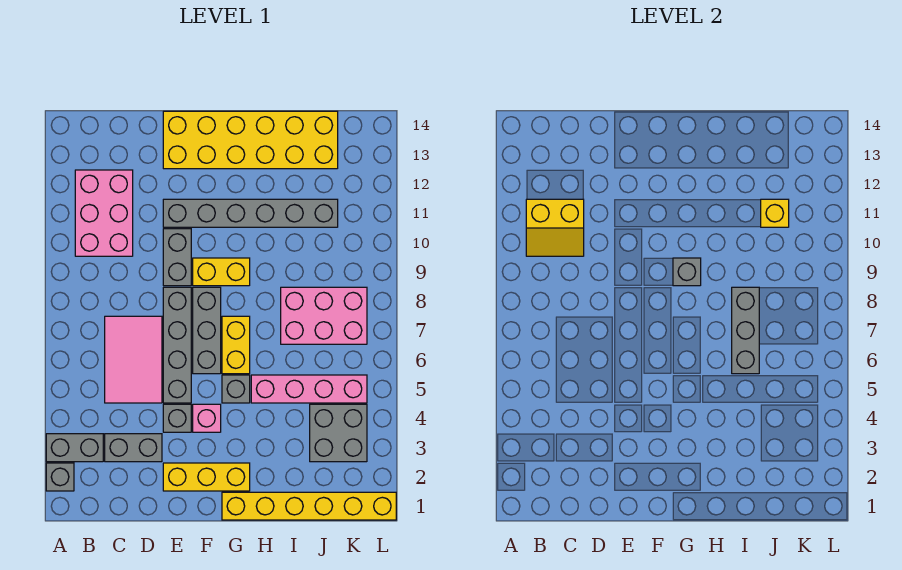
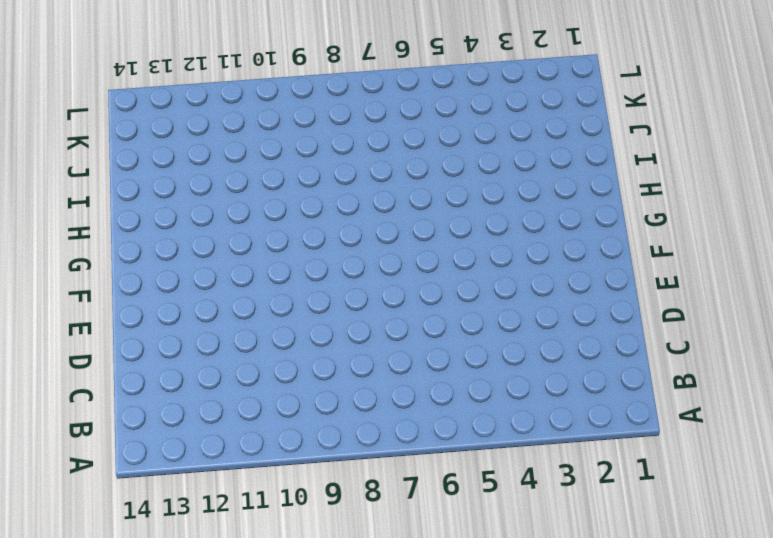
none -> grey 1x1 brick [46,463,74,491]
none -> grey 1x2 brick [46,434,103,462]
none -> pink 2x3 brick [75,170,133,256]

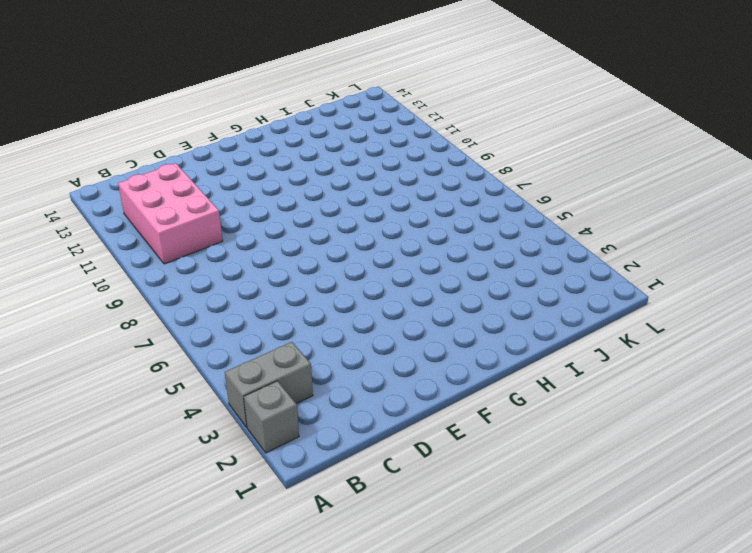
none -> grey 1x2 brick [105,434,162,462]
none -> pink 2x3 tile [105,316,162,403]
none -> yellow 1x3 brick [163,463,250,491]

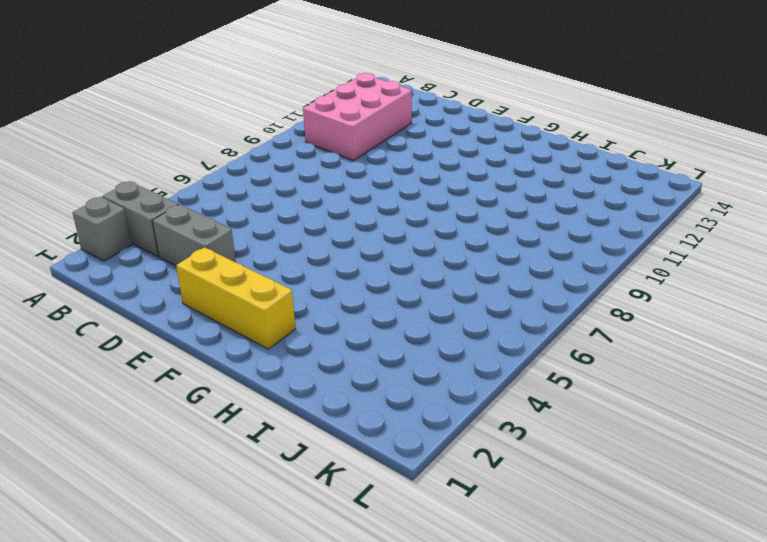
none -> pink 2x3 tile [105,316,162,403]
none -> grey 1x1 brick [163,404,191,432]
none -> grey 1x4 brick [163,287,191,403]

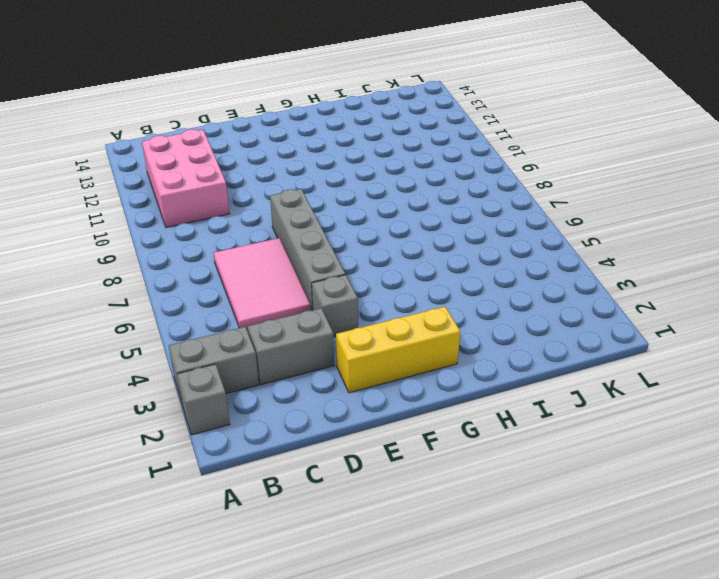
none -> grey 1x2 brick [163,229,191,286]
none -> grey 1x6 brick [163,199,338,227]
none -> yellow 2x6 brick [163,111,338,169]

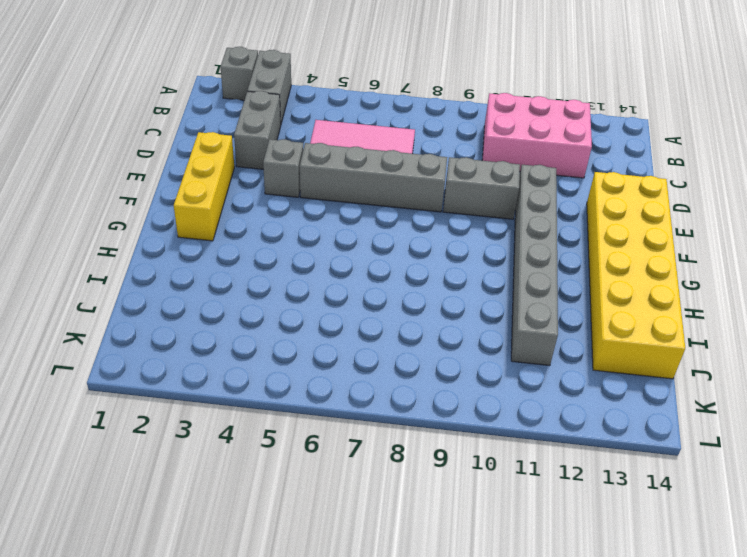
none -> pink 1x1 brick [193,404,221,432]
none -> grey 1x3 brick [193,287,221,374]
none -> yellow 1x2 brick [193,258,250,286]

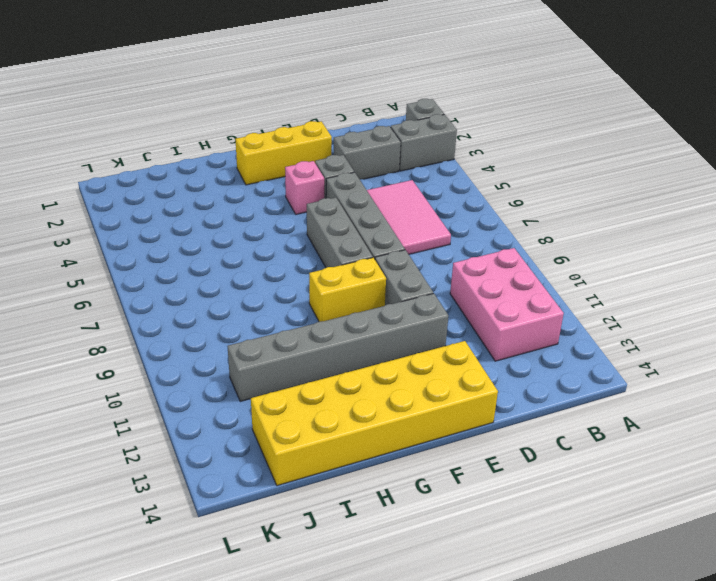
none -> yellow 1x6 brick [222,492,396,520]
none -> grey 1x1 brick [222,375,250,403]
none -> yellow 1x2 brick [222,316,250,374]

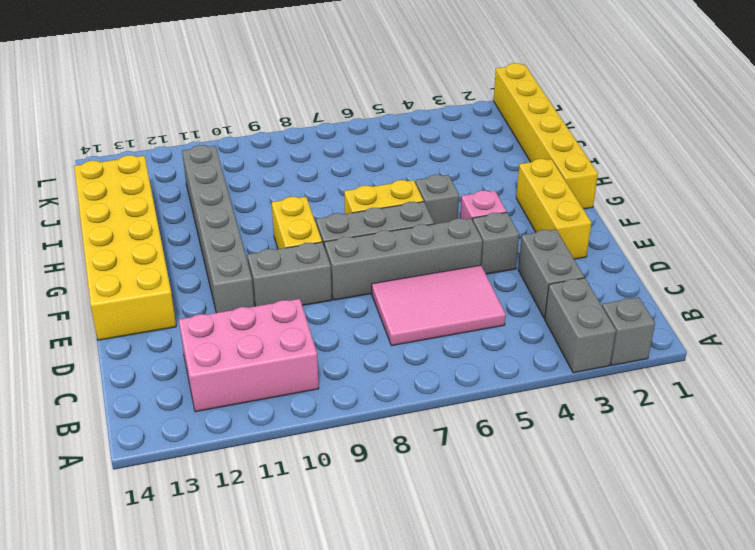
none -> pink 1x4 brick [251,375,367,403]
none -> pink 2x3 brick [281,287,367,344]
none -> grey 2x2 brick [310,404,367,462]

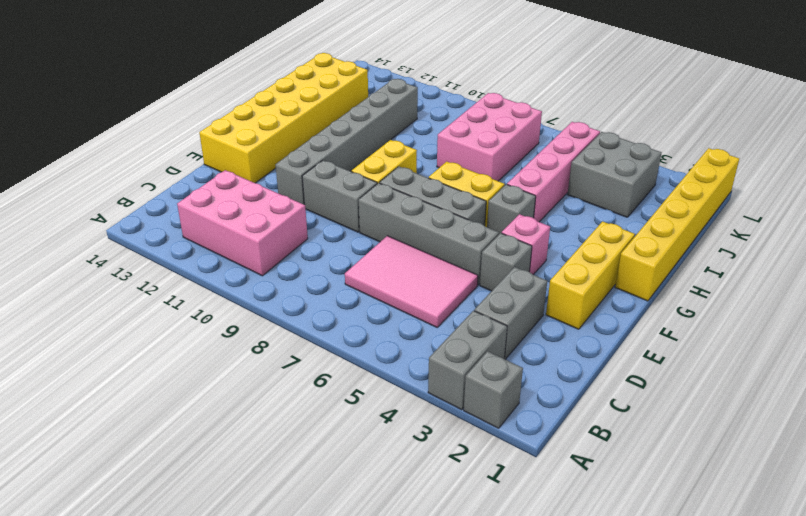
none -> yellow 2x2 slope [526,199,584,256]
none -> grey 1x1 brick [673,258,701,286]
none -> grey 1x3 brick [732,287,759,374]

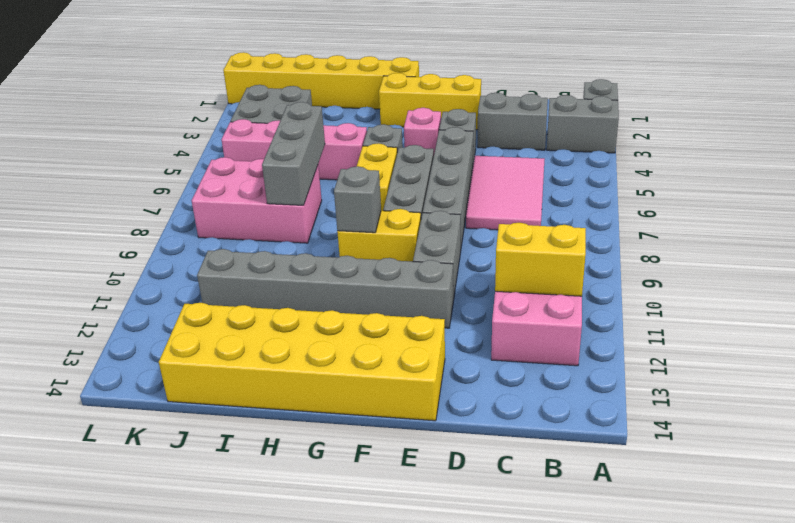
none -> yellow 1x1 brick [761,199,789,227]

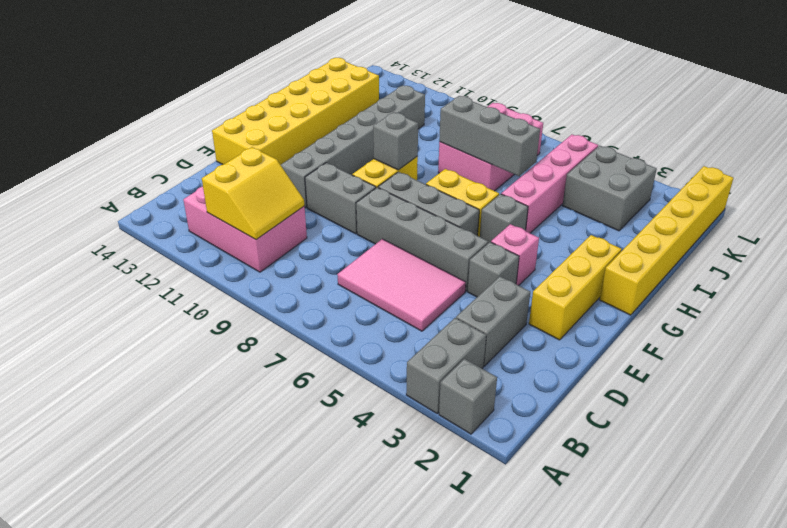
none -> yellow 1x1 brick [761,199,789,227]

